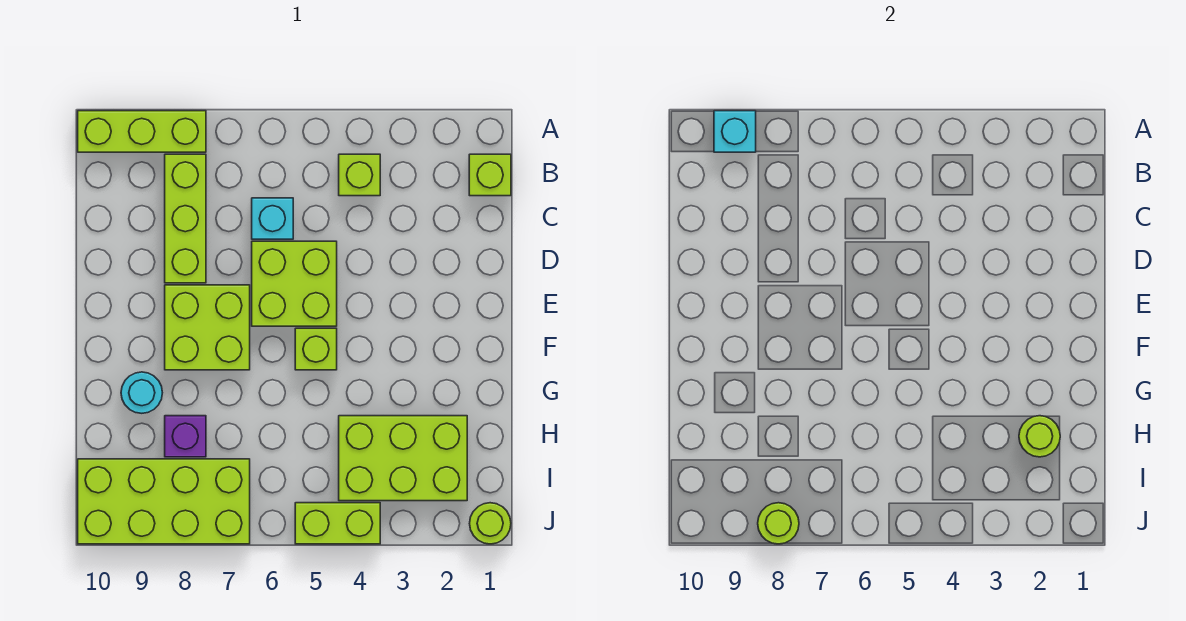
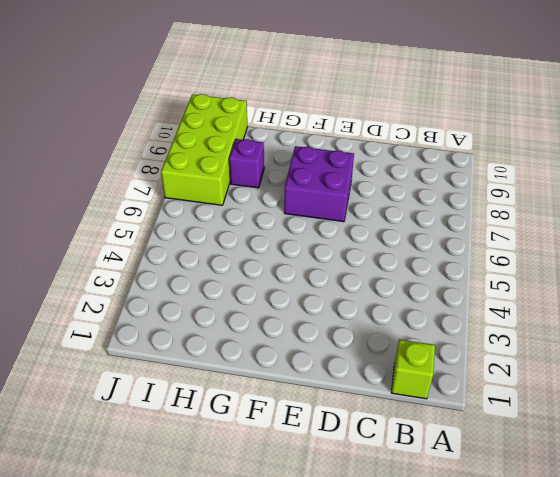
purple 2x2 brick [284,146,354,222] -> lime 2x2 brick [165,285,250,370]
none -> lime 1x3 brick [78,111,206,152]
none -> lime 1x1 brick [339,154,380,196]
none -> lime 1x3 brick [165,154,206,283]

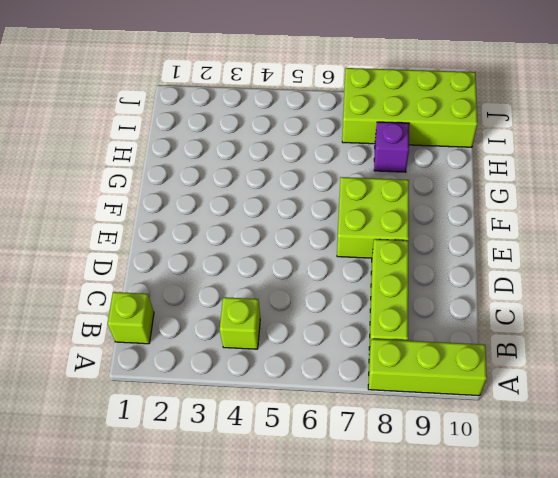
none -> cyan 1x1 brick [252,198,293,239]
none -> lime 2x2 brick [252,241,337,326]
none -> lime 1x1 brick [295,328,337,370]

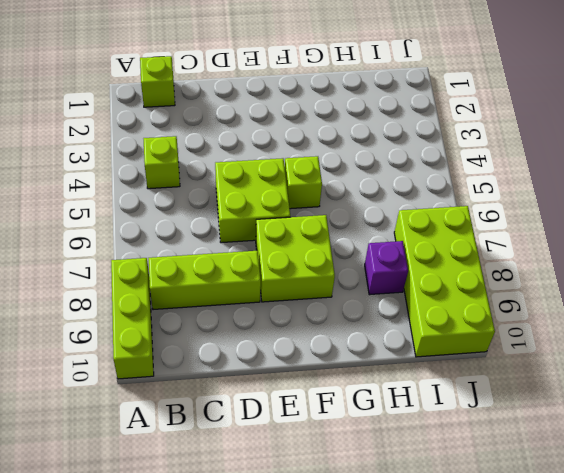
none -> cyan 1x1 brick [252,198,293,239]
none -> cyan 1x1 round brick [121,372,162,413]
none -> lime 2x3 brick [339,416,467,501]

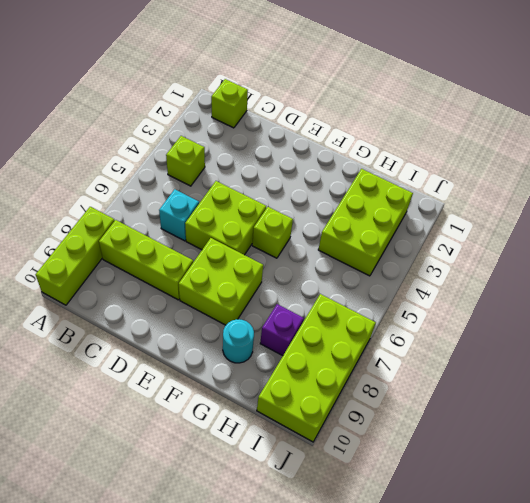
none -> lime 1x1 round brick [470,503,511,544]
none -> lime 1x2 brick [295,503,380,544]
none -> cyan 1x1 brick [714,111,756,152]

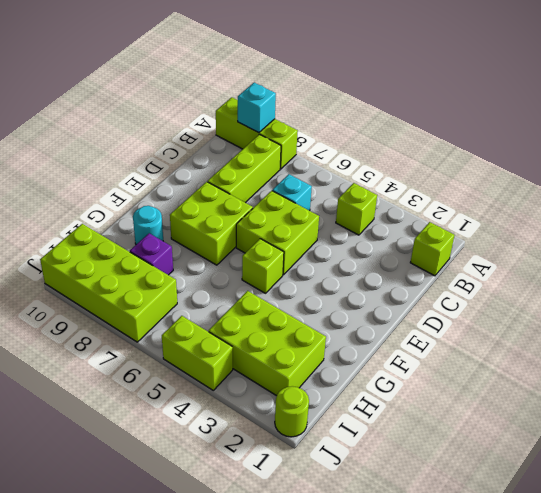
none -> lime 1x1 round brick [1019,416,1060,457]
none -> lime 1x1 round brick [758,503,799,544]

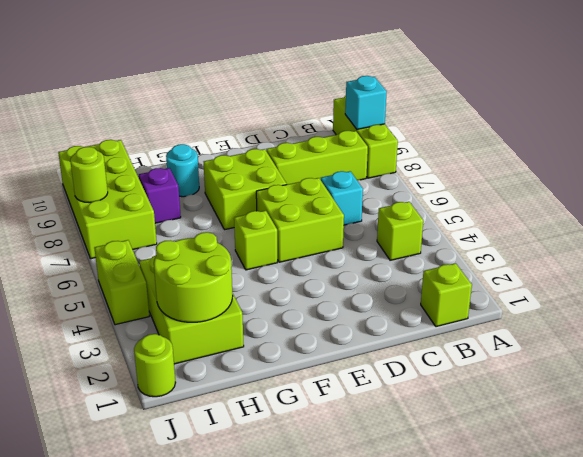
lime 2x2 round brick [154,232,233,322] -> lime 1x1 round brick [1019,416,1060,457]

